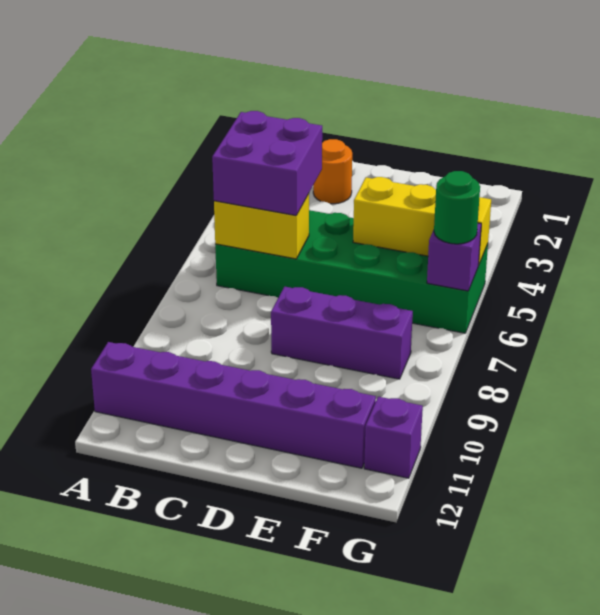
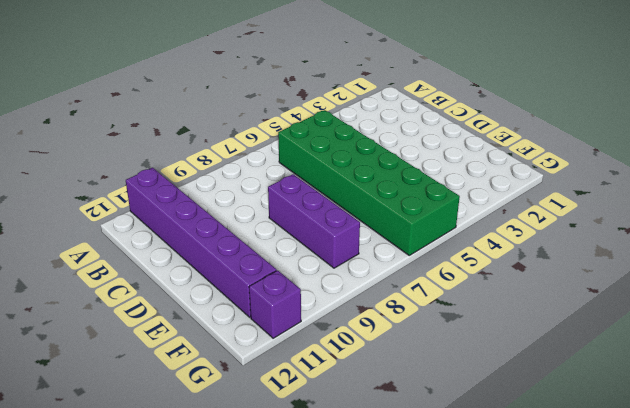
none -> orange 1x1 round brick [313,139,352,204]
none -> yellow 1x2 brick [214,194,309,259]

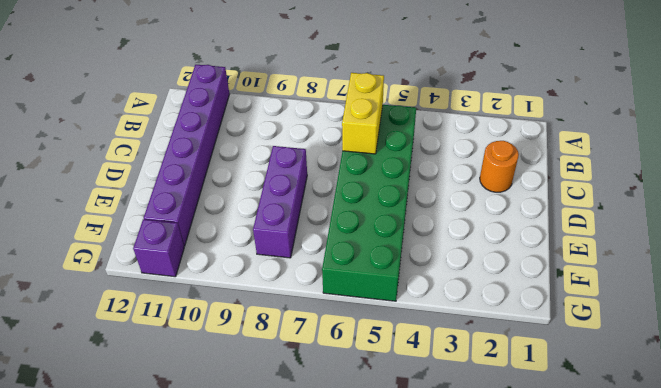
none -> yellow 1x3 brick [353,177,491,265]
none -> purple 1x1 brick [427,223,481,291]

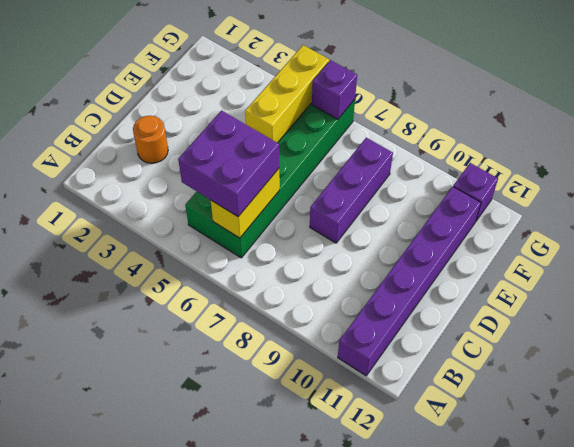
none -> green 1x1 round brick [434,171,480,244]

